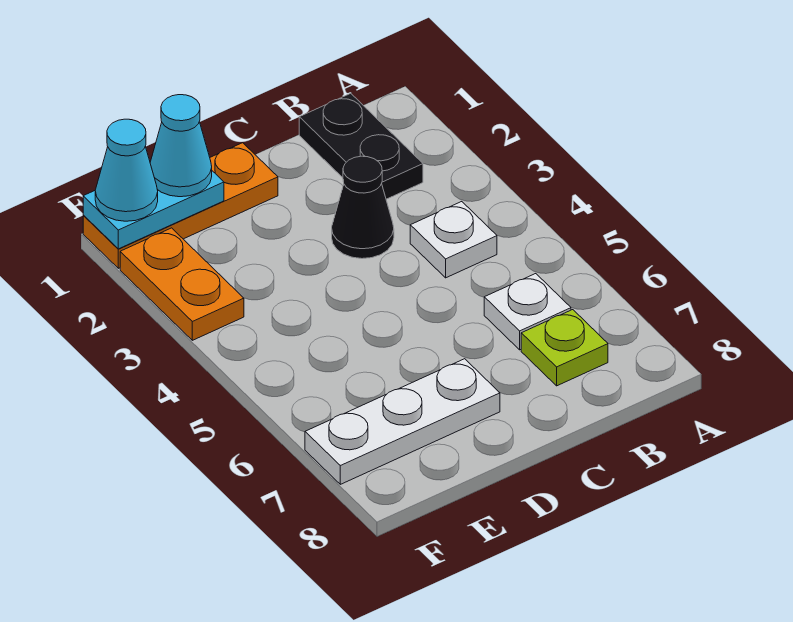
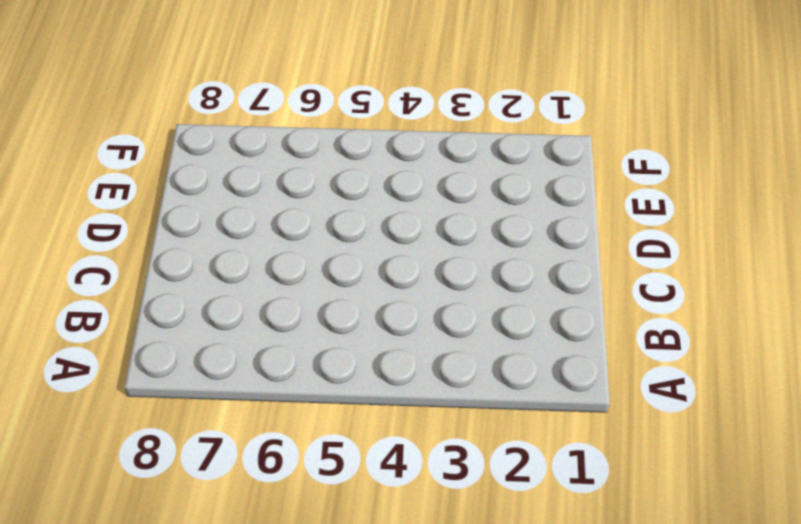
none -> black 1x2 plate [299,93,423,199]
none -> white 1x1 plate [410,202,497,278]

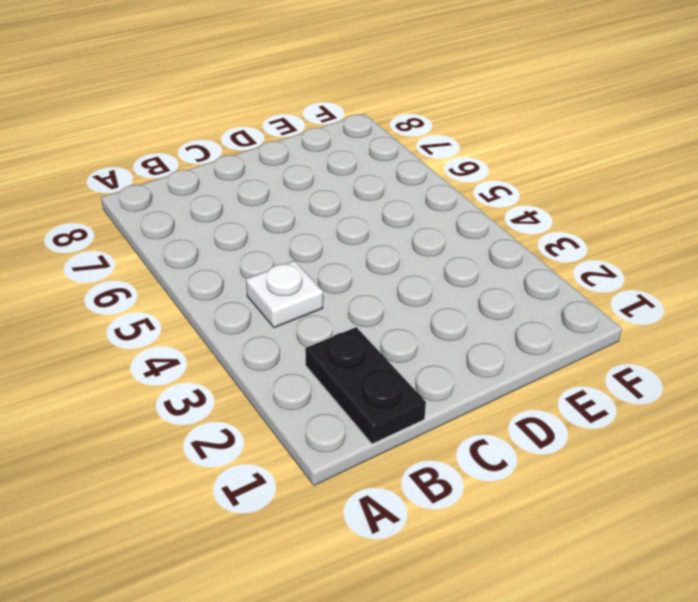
none -> white 1x1 plate [484,274,571,350]
none -> lime 1x1 plate [521,310,608,386]

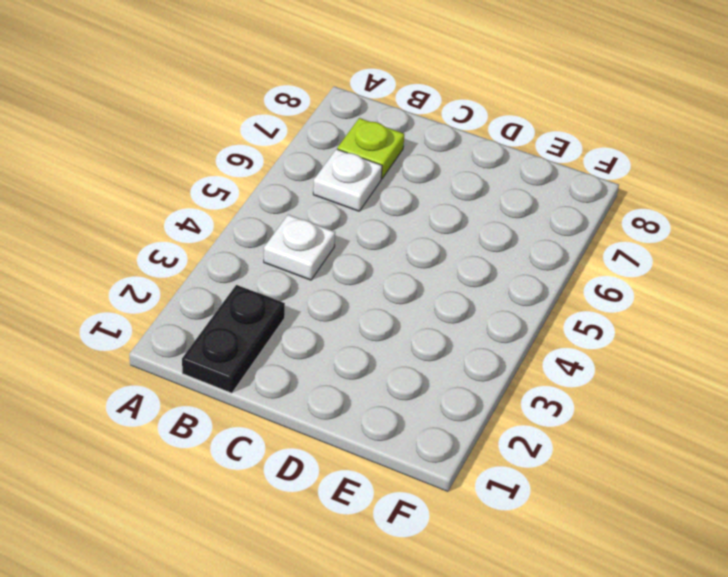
none -> black 1x1 cone [332,156,394,259]
none -> orange 1x3 plate [83,143,278,268]

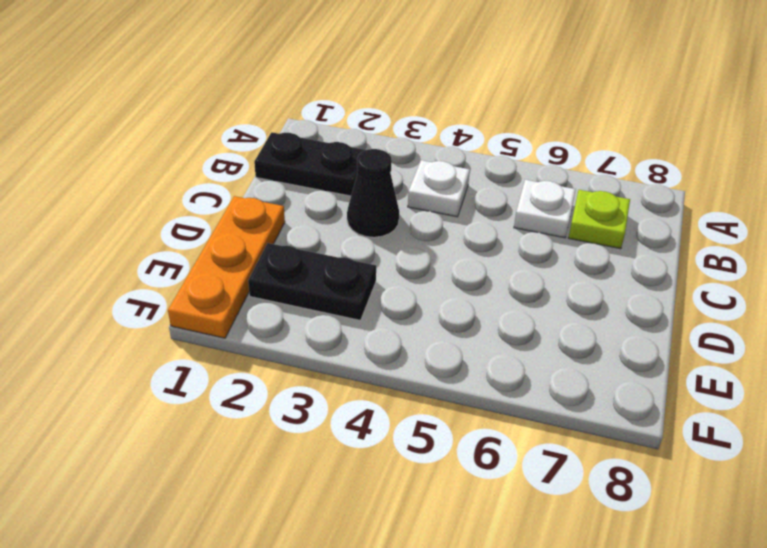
black 1x2 plate [248,243,376,320] -> none
none -> white 1x3 plate [305,359,500,484]
none -> orange 1x2 plate [120,228,244,340]

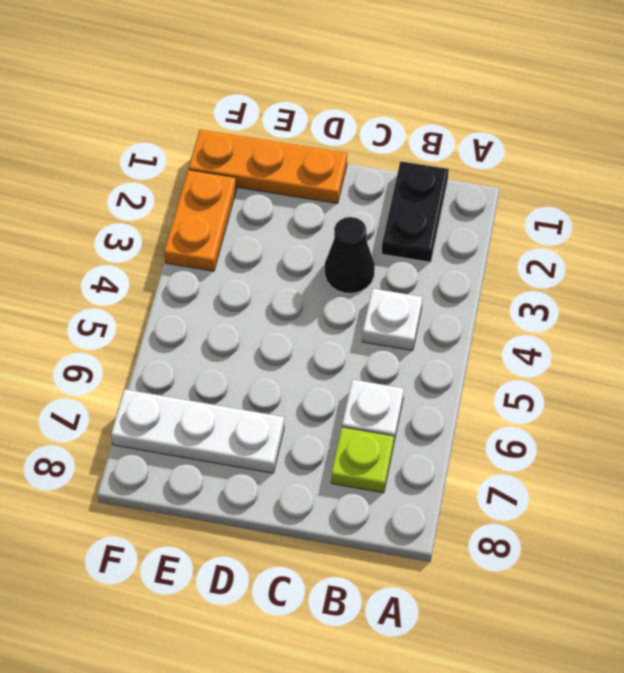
none -> cyan 1x2 plate [83,171,224,249]
none -> cyan 1x1 cone [150,95,212,197]

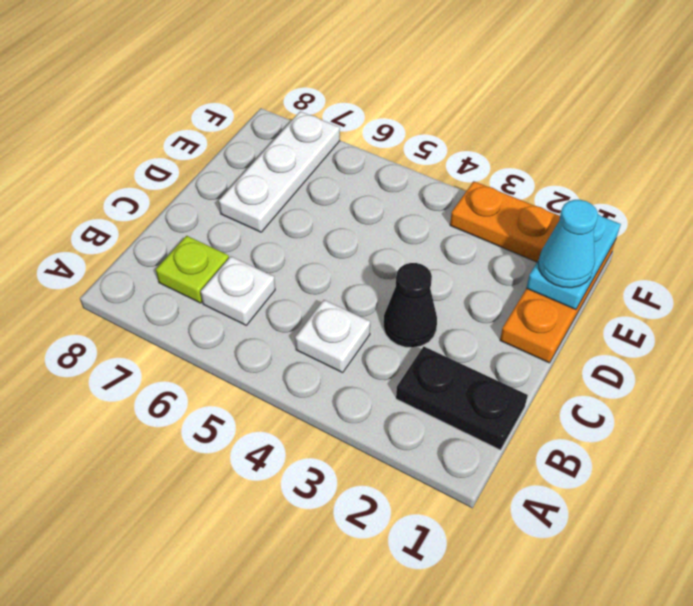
none -> cyan 1x1 cone [95,119,158,221]

